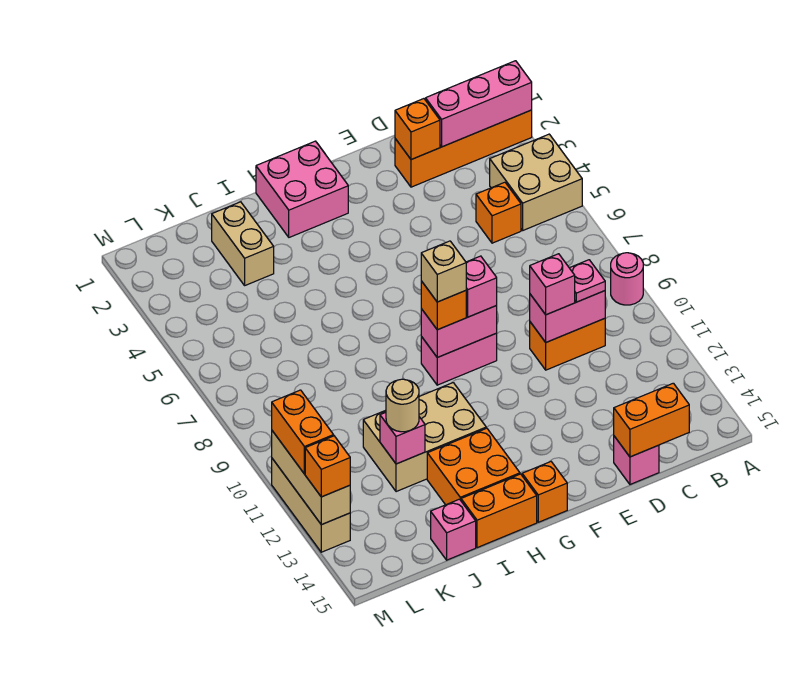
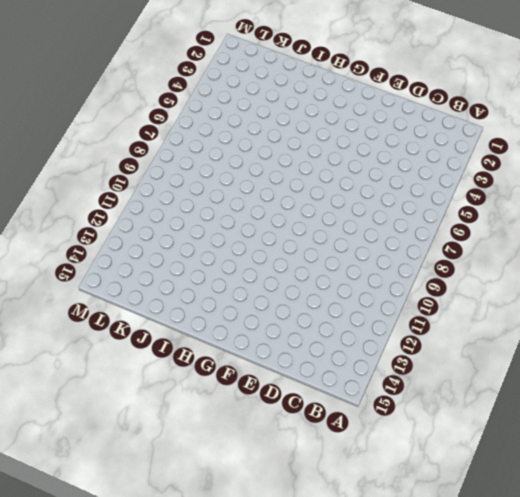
none -> orange 1x4 brick [395,110,532,187]
none -> tan 2x2 brick [490,134,582,230]
none -> pink 1x1 round brick [611,253,643,305]
none -> orange 1x1 brick [476,182,521,243]

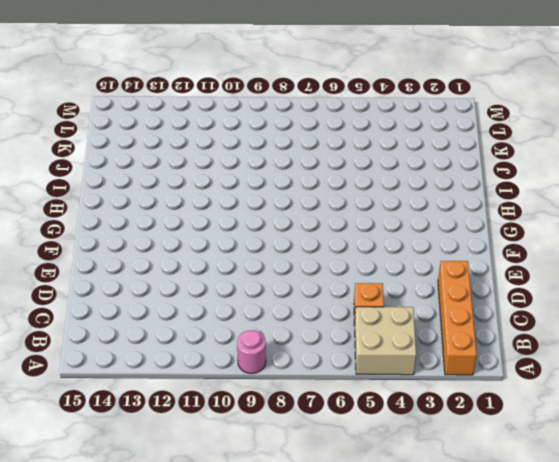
none -> orange 1x2 brick [530,318,605,370]
none -> pink 1x1 brick [614,436,659,484]
none -> pink 1x2 brick [421,333,497,385]
none -> pink 2x2 brick [256,141,348,237]

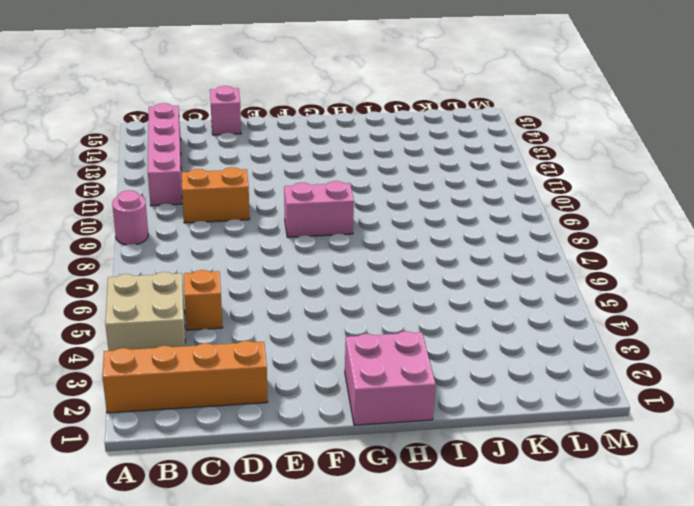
pink 1x4 brick [148,103,182,206] -> none
none -> orange 1x1 brick [522,462,567,522]
none -> tan 2x3 brick [363,383,486,492]
none -> orange 2x2 brick [427,428,520,505]
none -> orange 1x2 brick [461,474,537,548]

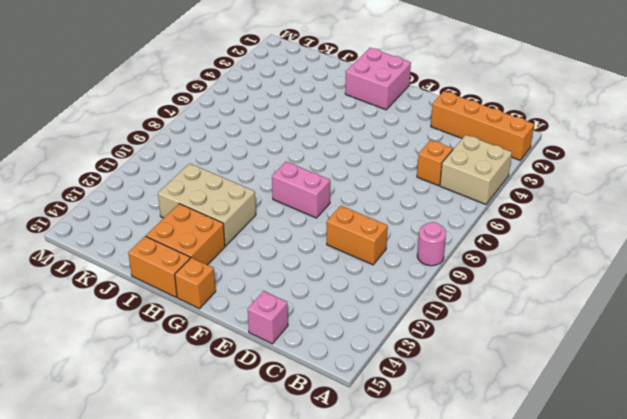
none -> tan 1x2 brick [212,202,274,285]
none -> pink 1x1 brick [431,499,476,560]
none -> tan 1x3 brick [272,459,350,552]
none -> pink 1x3 brick [426,61,532,147]

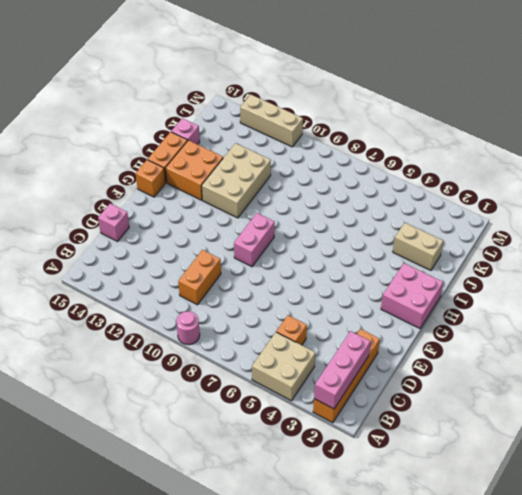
none -> pink 1x2 brick [530,291,605,342]
none -> orange 1x2 brick [614,383,689,457]
none -> orange 1x1 brick [395,99,440,160]
none -> pink 1x2 brick [421,306,497,357]

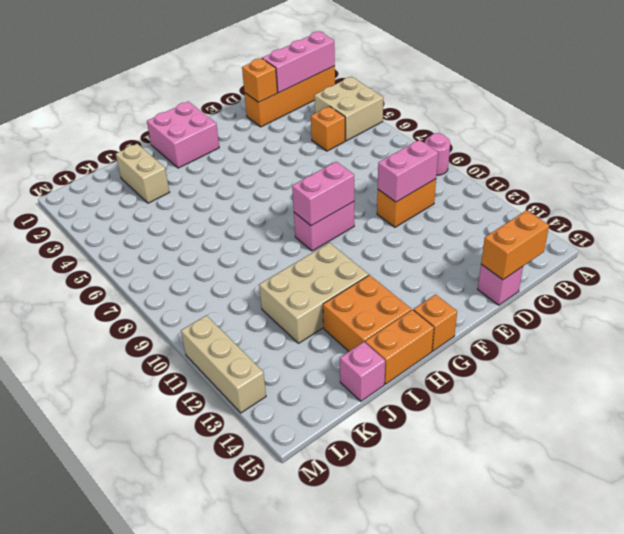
none -> pink 1x1 brick [380,413,425,464]
none -> tan 1x3 brick [272,431,350,525]
none -> pink 1x1 plate [570,260,605,302]
none -> pink 1x1 brick [530,254,575,315]

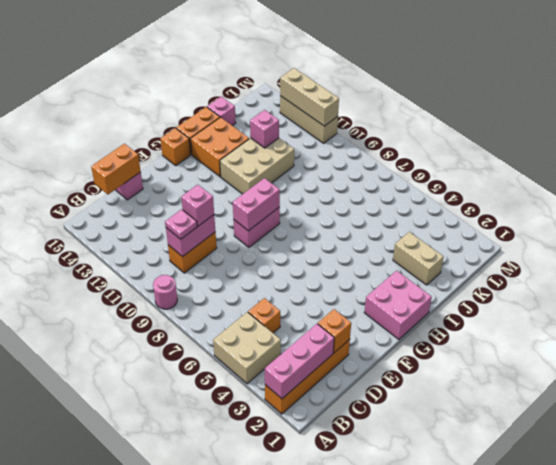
none -> pink 1x1 brick [466,256,497,317]
none -> orange 1x1 brick [421,281,466,330]
none -> tan 1x1 round brick [386,379,419,432]
none -> orange 1x2 brick [272,390,334,474]

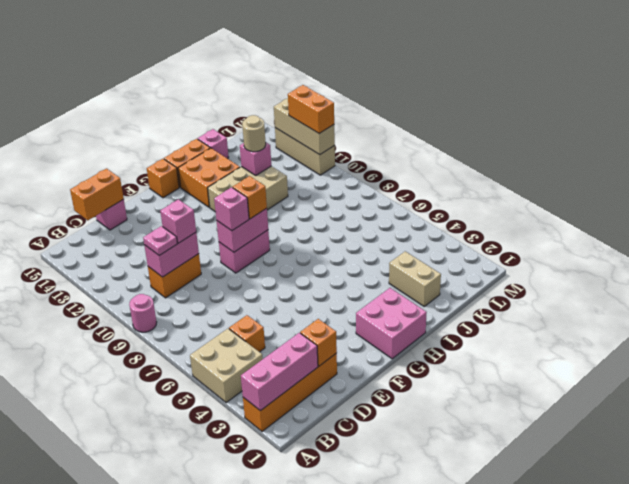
none -> orange 1x1 brick [305,436,350,497]
none -> tan 1x1 brick [421,241,466,302]

